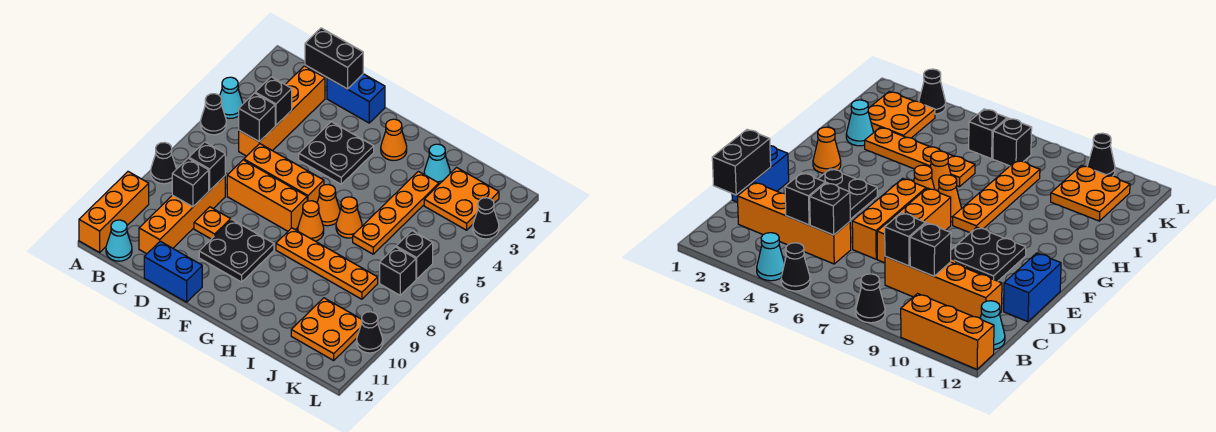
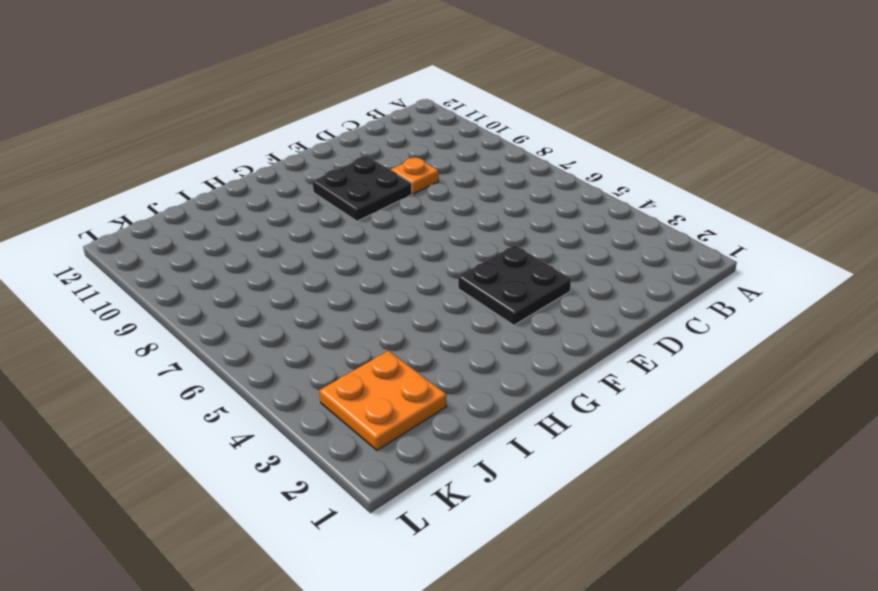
none -> cyan 1x1 cone [220,77,243,118]
none -> black 1x1 cone [200,94,226,135]
none -> black 1x1 cone [151,142,176,184]
none -> orange 1x3 brick [79,172,149,252]

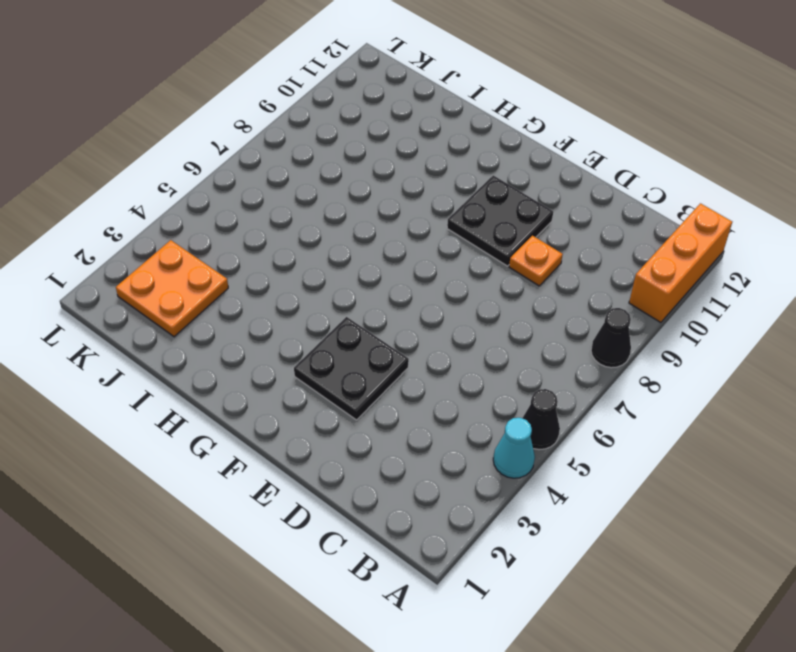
none -> cyan 1x1 cone [106,220,132,261]
none -> orange 1x4 brick [239,66,325,156]
none -> orange 1x4 brick [139,176,225,254]
none -> blue 1x2 brick [327,74,385,123]

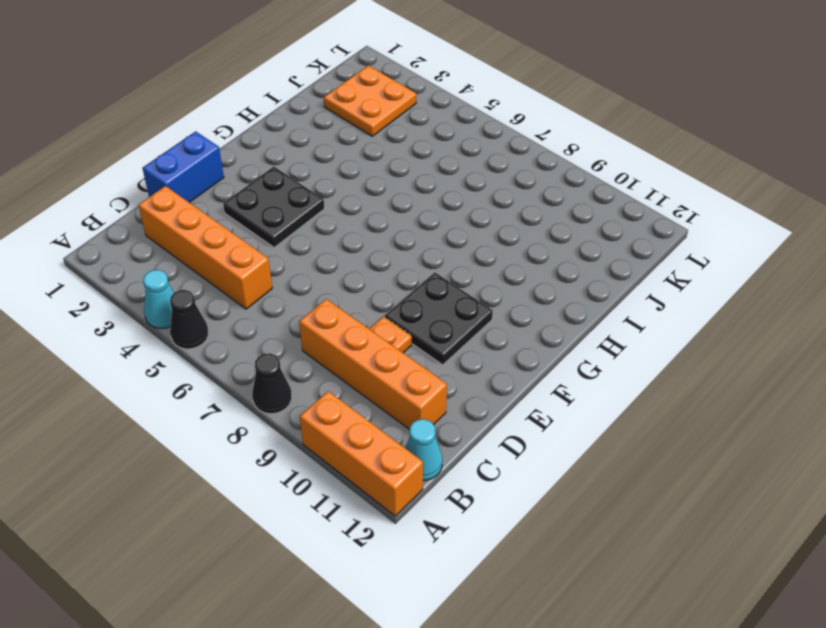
none -> orange 1x3 brick [244,144,324,203]
none -> orange 1x3 brick [227,160,307,231]
none -> blue 1x2 brick [144,241,202,302]
none -> orange 1x1 cone [381,119,407,160]

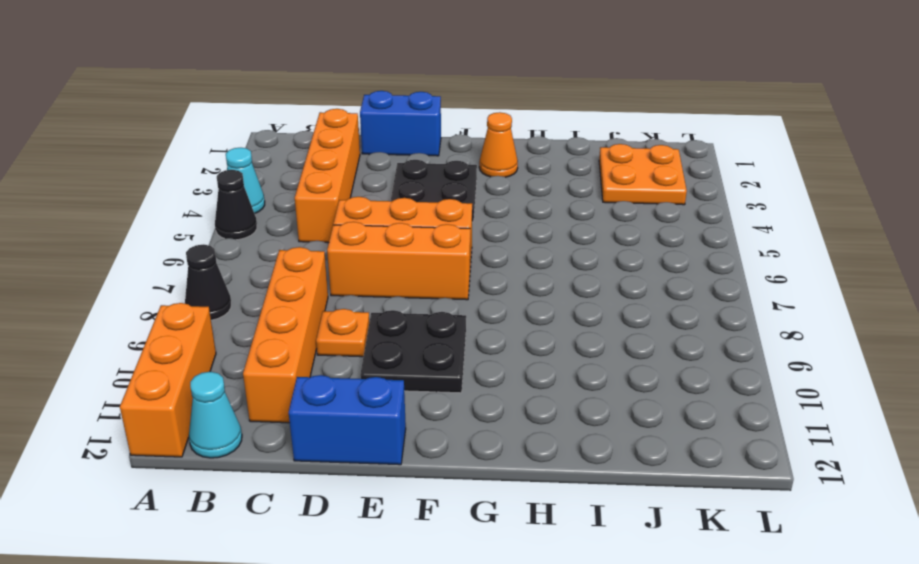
none -> orange 1x1 cone [317,184,340,226]
none -> orange 1x1 cone [298,201,324,241]
none -> orange 1x4 plate [276,228,378,299]
none -> orange 1x1 cone [336,197,362,238]

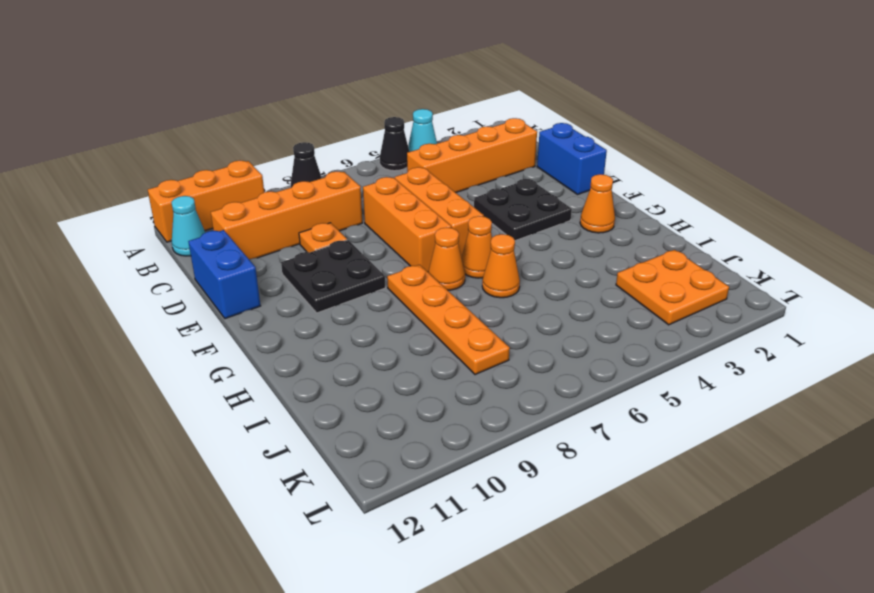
none -> cyan 1x1 cone [424,144,450,184]
none -> orange 1x4 plate [353,171,439,254]
none -> orange 2x2 plate [291,298,362,360]
none -> black 1x1 brick [396,231,433,279]

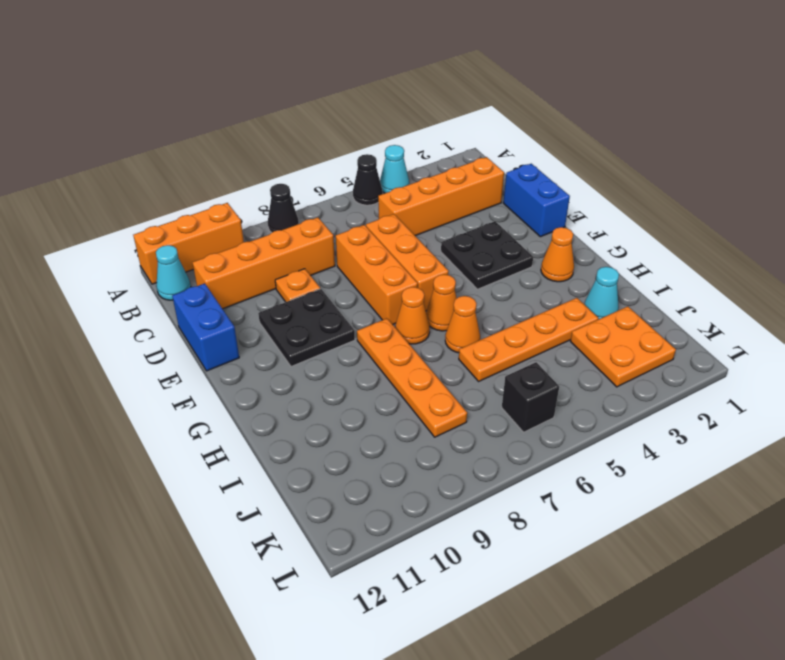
none -> orange 2x2 plate [291,298,362,360]
none -> black 1x1 brick [380,247,416,295]
none -> black 1x1 cone [473,198,499,239]
none -> black 1x1 cone [357,312,383,353]

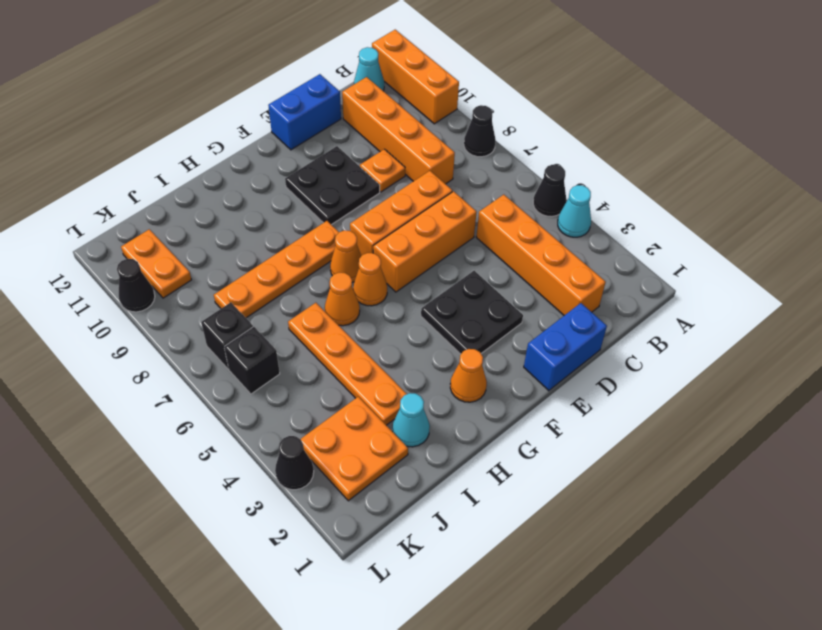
orange 1x2 plate [121,229,191,298] -> orange 2x2 plate [291,298,362,360]
none -> black 1x2 brick [305,28,363,89]
none -> black 1x1 brick [255,77,292,125]
none -> black 1x1 brick [239,93,275,142]
none -> black 1x1 brick [189,142,225,190]

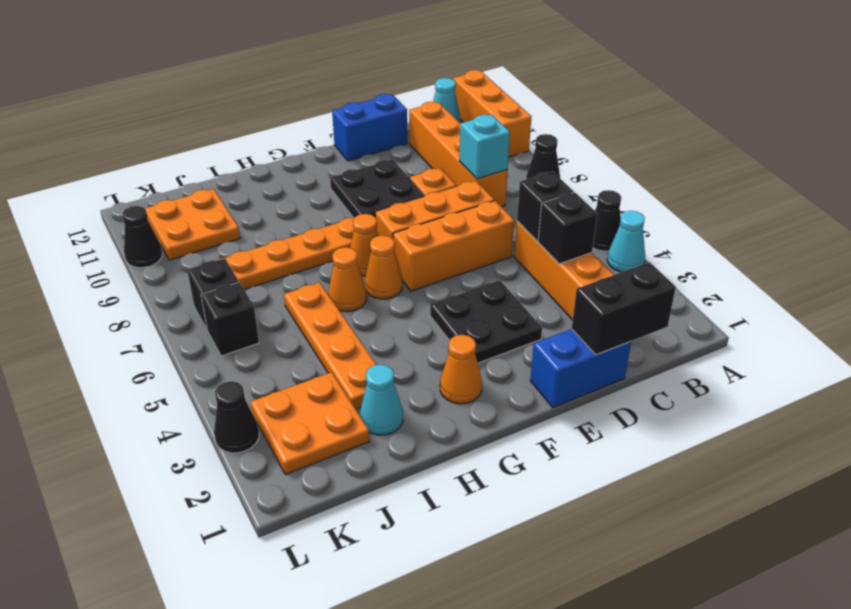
cyan 1x1 brick [459,115,510,179] -> black 1x1 brick [189,142,225,190]
none -> black 1x1 brick [172,158,209,207]

